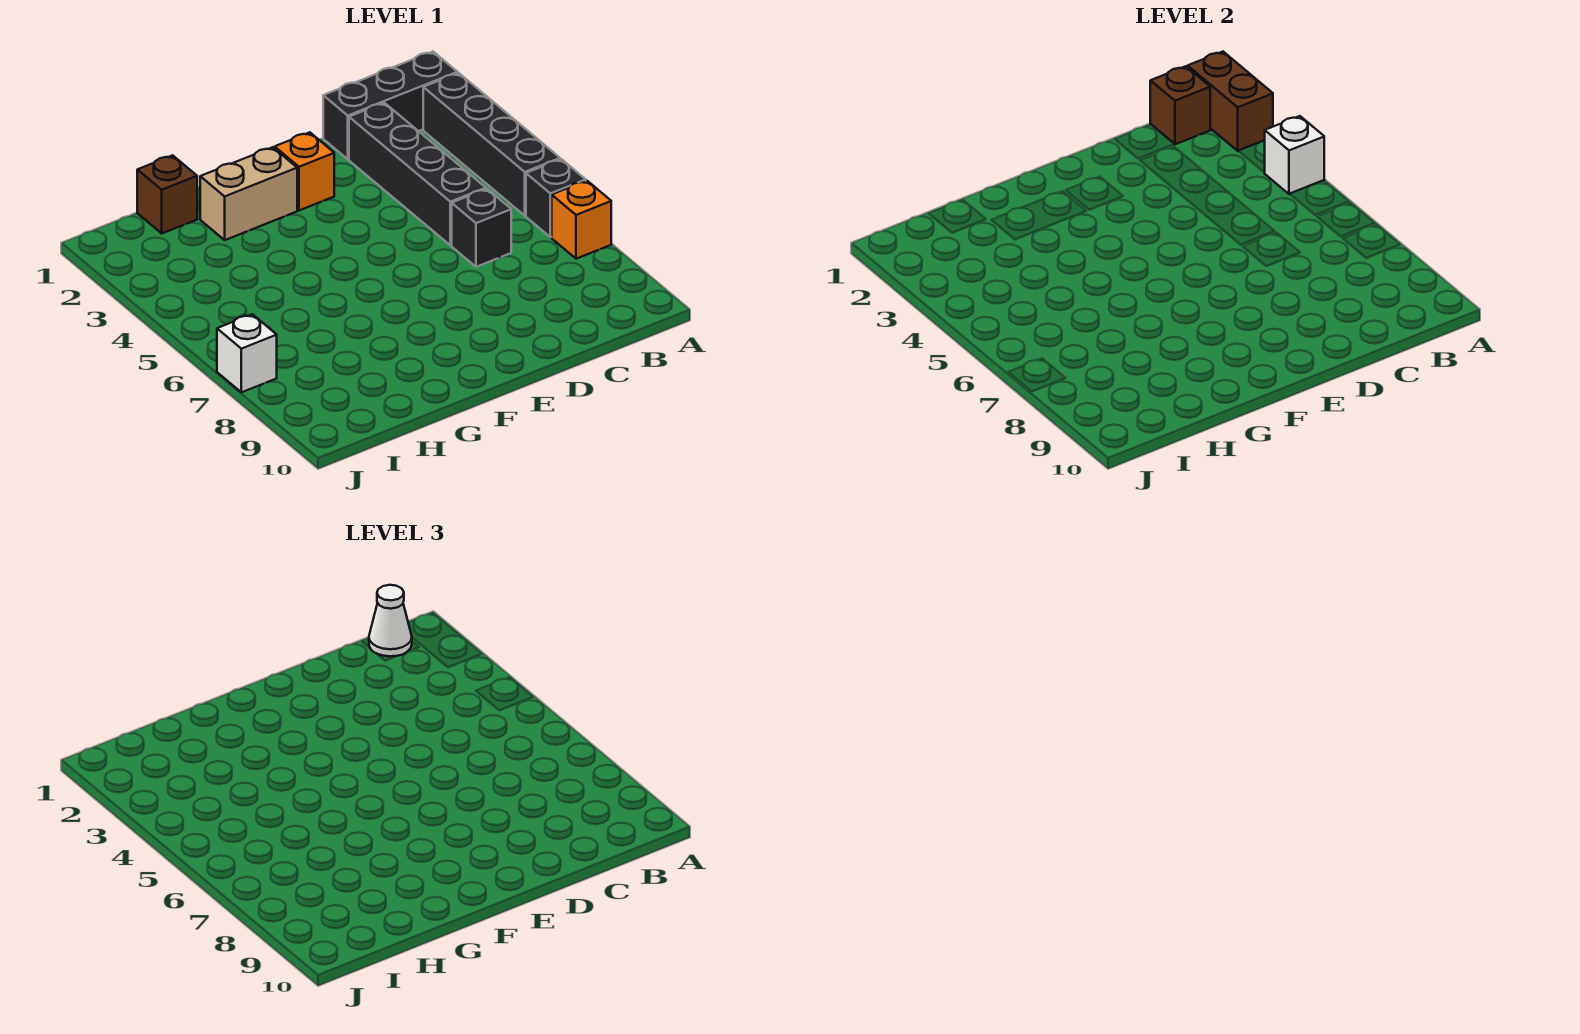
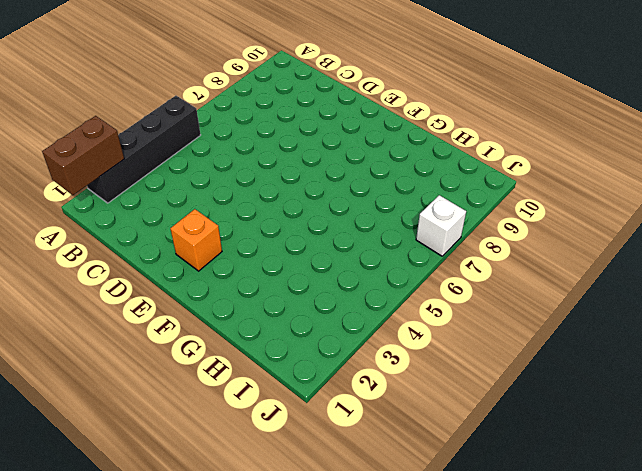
none -> black 1x3 brick [323,52,458,159]
none -> black 1x1 brick [526,159,586,237]
none -> orange 1x1 brick [552,181,611,259]

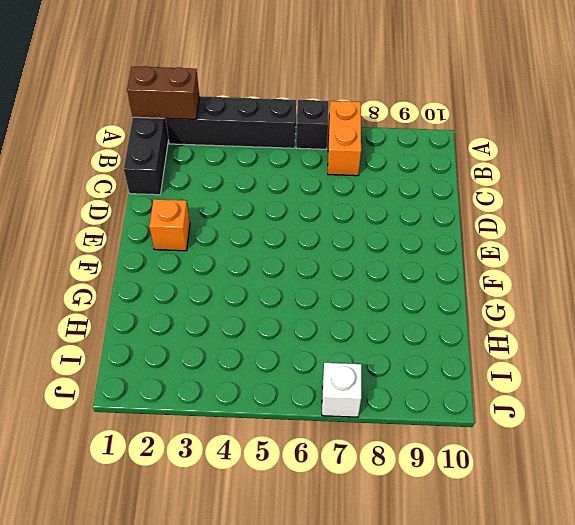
orange 1x2 brick [328,101,361,176] -> orange 1x1 brick [552,181,611,259]
none -> black 1x4 brick [349,103,486,245]
none -> black 1x1 brick [452,189,511,267]
none -> tan 1x2 brick [200,147,297,240]

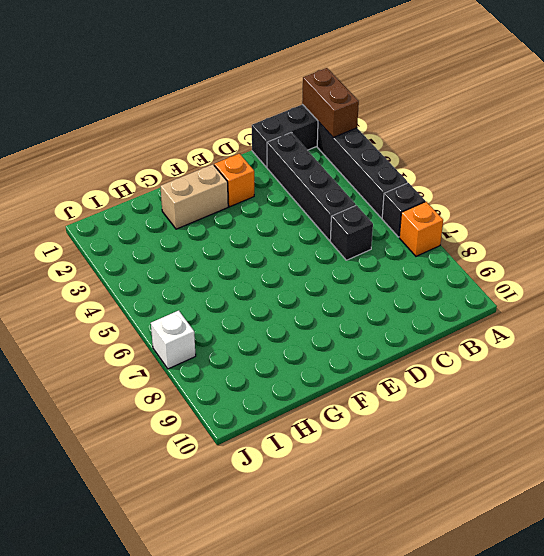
none -> brown 1x1 brick [137,155,197,233]
none -> white 1x1 brick [1265,116,1324,194]
none -> brown 1x1 brick [1150,66,1210,144]

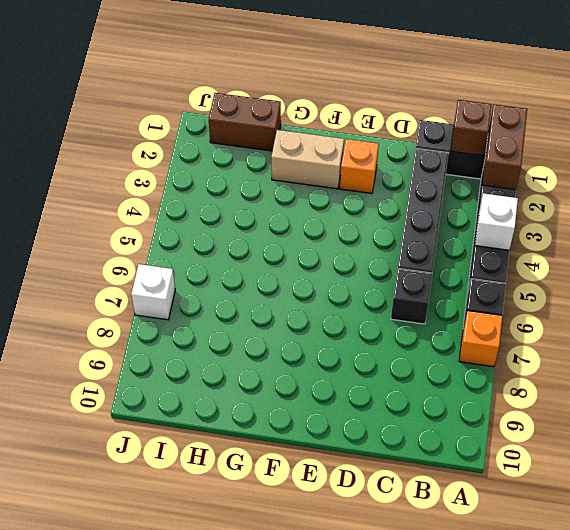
brown 1x2 brick [209,93,281,151] -> brown 1x1 brick [137,155,197,233]
none -> white 1x1 cone [369,585,412,656]

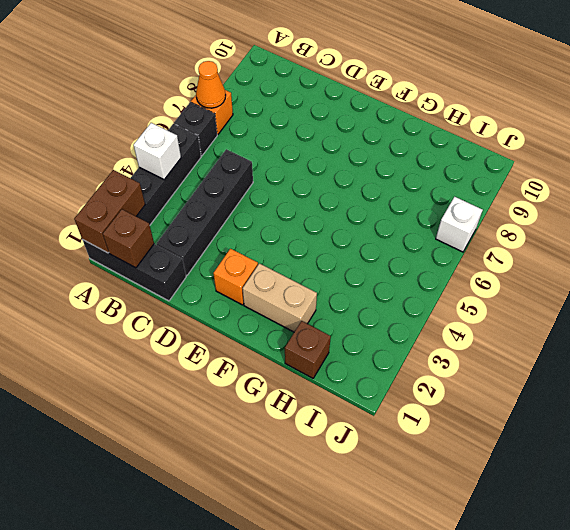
orange 1x1 cone [196,61,226,108] -> none
none -> black 1x1 brick [452,189,511,267]
none -> white 1x1 cone [369,585,412,656]

